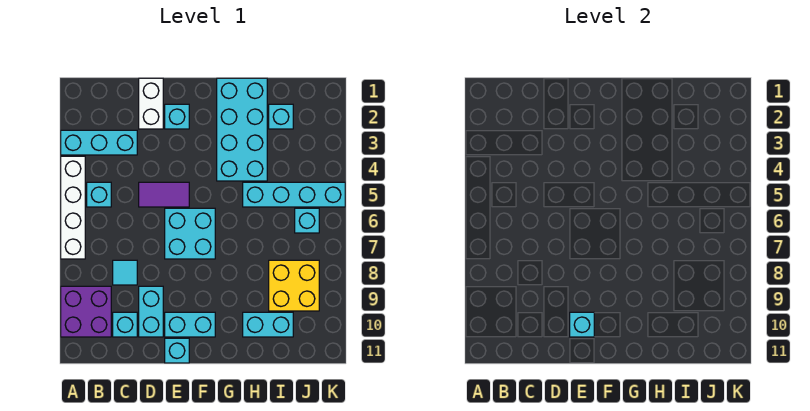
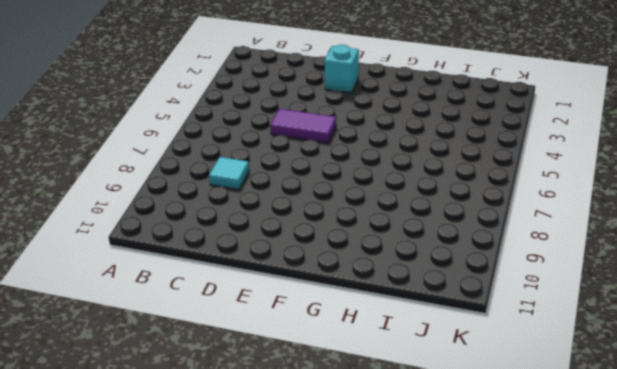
none -> cyan 1x3 brick [61,130,137,155]
none -> white 1x4 brick [61,156,85,259]
none -> purple 2x2 brick [61,286,111,337]

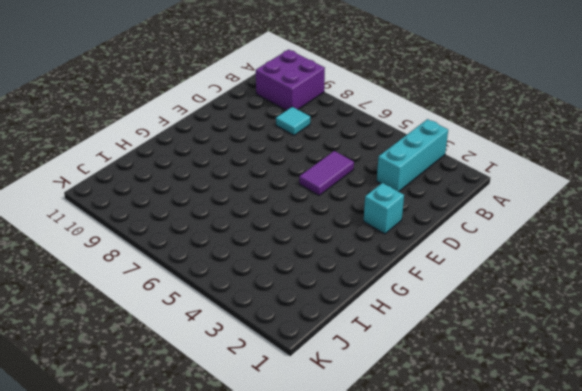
none -> white 1x4 brick [61,156,85,259]
none -> cyan 1x1 brick [87,182,111,207]
none -> cyan 1x1 brick [113,312,137,337]

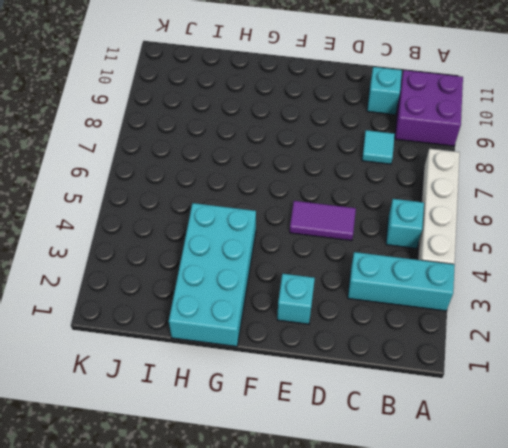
none -> white 1x2 brick [139,78,163,129]
none -> cyan 1x2 brick [139,286,163,337]
none -> cyan 2x2 brick [165,208,215,259]

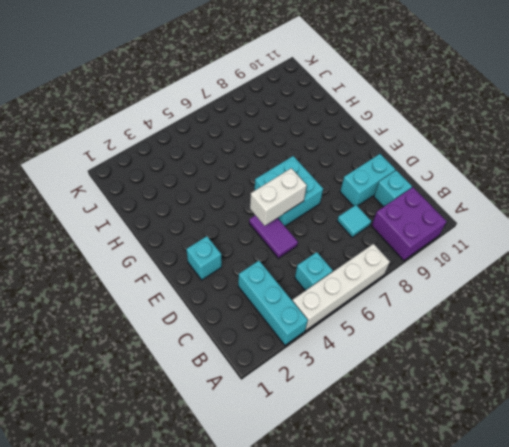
white 1x2 brick [250,168,307,226] -> white 1x2 brick moved to [139,78,163,129]
none -> cyan 1x2 brick [165,312,215,337]
none -> cyan 1x1 brick [165,338,189,363]
none -> cyan 2x4 brick [217,78,267,181]

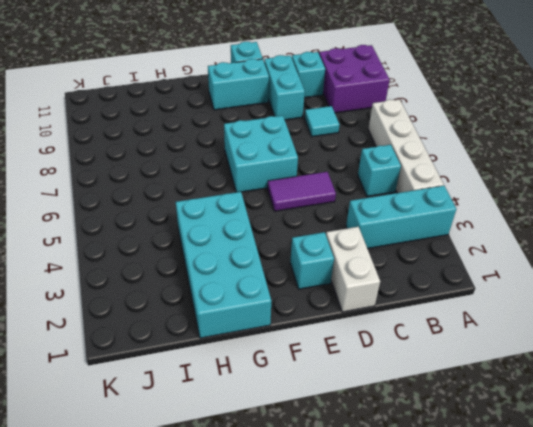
none -> cyan 1x4 brick [243,182,345,207]
none -> cyan 1x2 brick [243,312,293,337]
none -> cyan 1x1 brick [269,104,293,129]

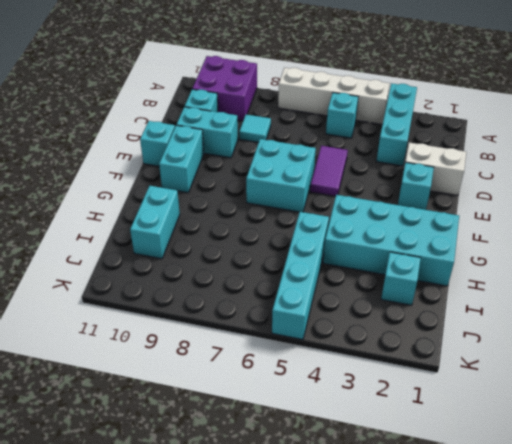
none -> yellow 2x2 brick [269,260,319,311]
none -> cyan 1x1 brick [295,208,319,233]
none -> cyan 1x1 brick [570,312,594,337]

